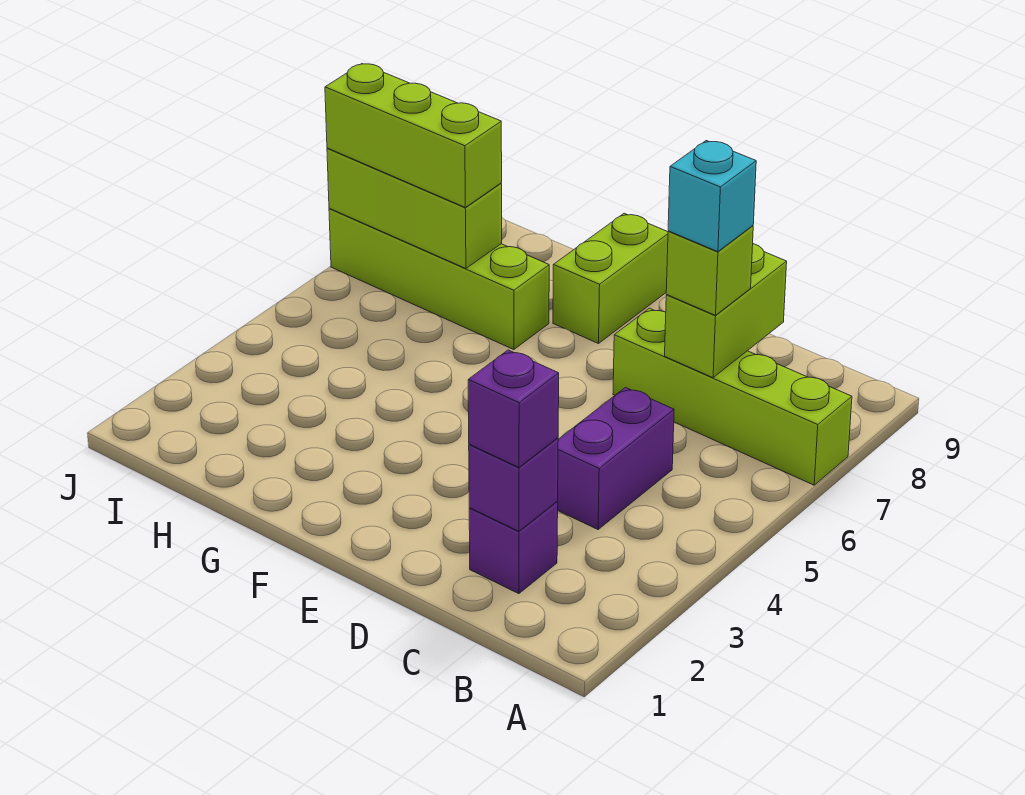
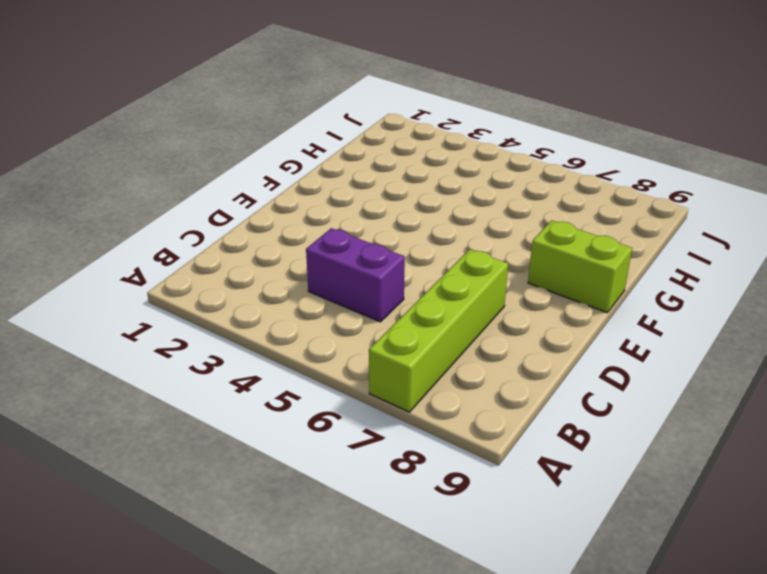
none -> purple 1x1 brick [469,502,558,594]
none -> lime 1x4 brick [329,209,549,350]
none -> purple 1x1 brick [469,438,558,531]

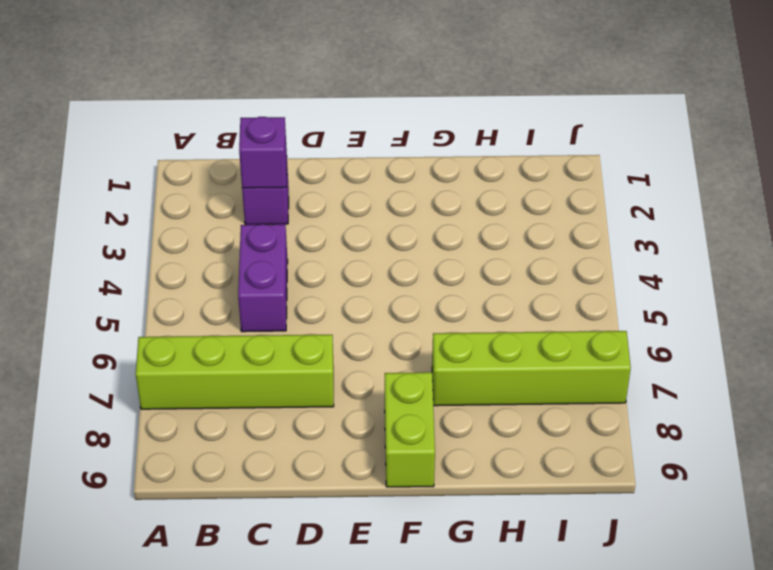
none -> lime 1x2 brick [665,244,787,378]
none -> lime 1x3 brick [327,148,502,268]
none -> purple 1x1 brick [468,350,559,467]

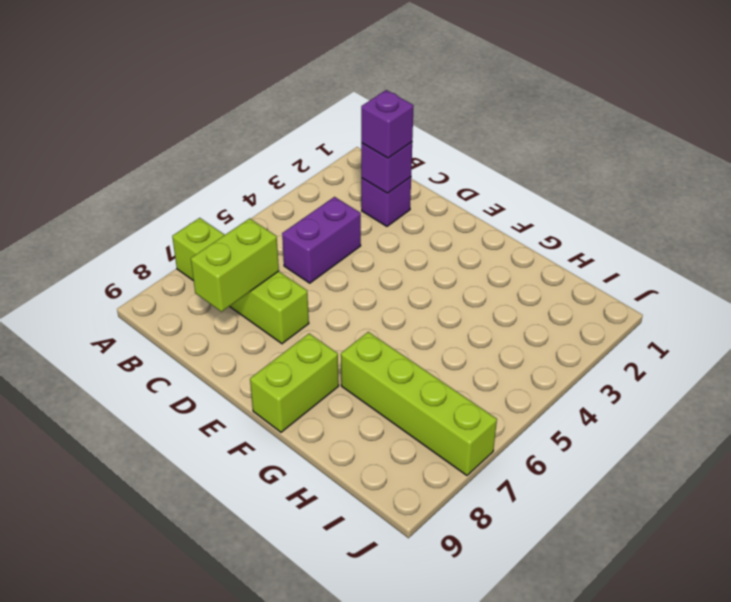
none -> lime 1x3 brick [327,148,502,268]
none -> lime 1x1 brick [666,226,753,315]
none -> lime 1x3 brick [325,64,502,207]

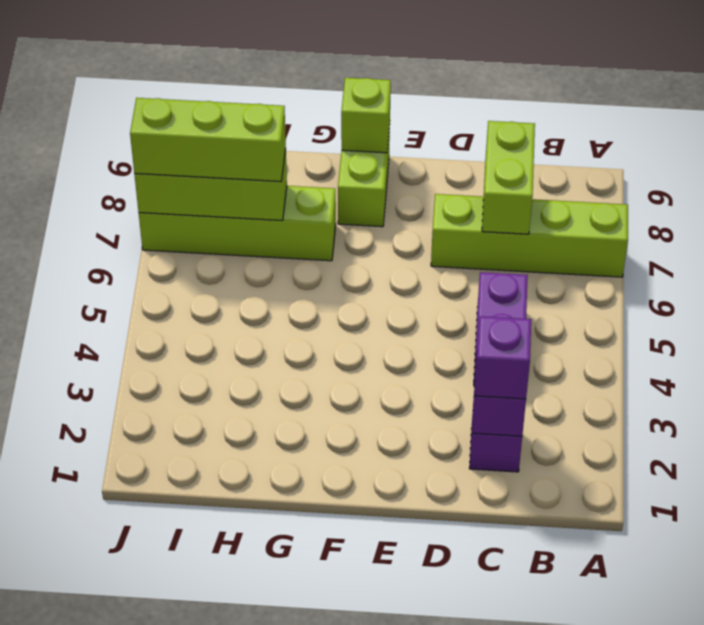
lime 1x1 brick [341,78,391,153] -> lime 1x1 brick moved to [666,226,753,315]
none -> cyan 1x1 brick [668,141,756,252]

